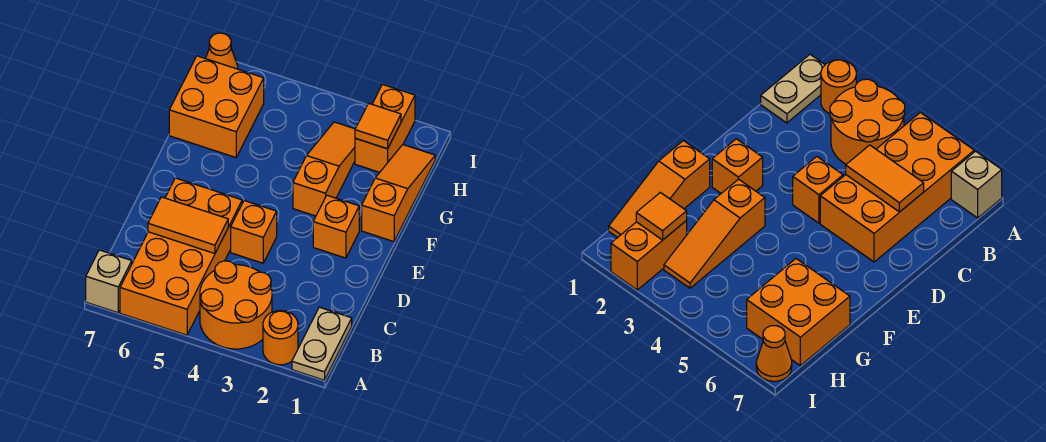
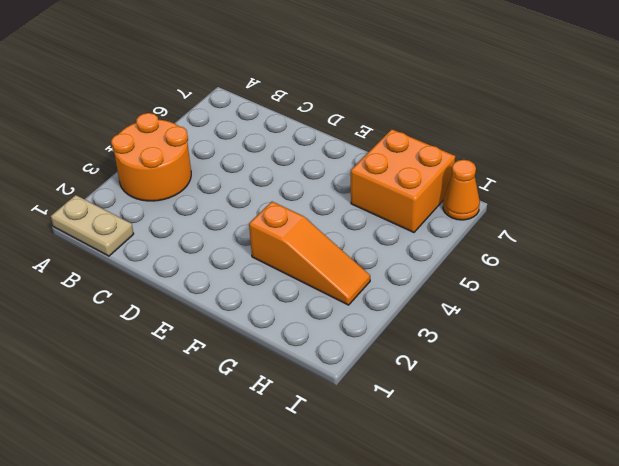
none -> orange 1x1 round brick [263,310,298,365]
none -> orange 2x4 brick [120,178,242,335]
none -> tan 1x1 brick [86,250,132,313]

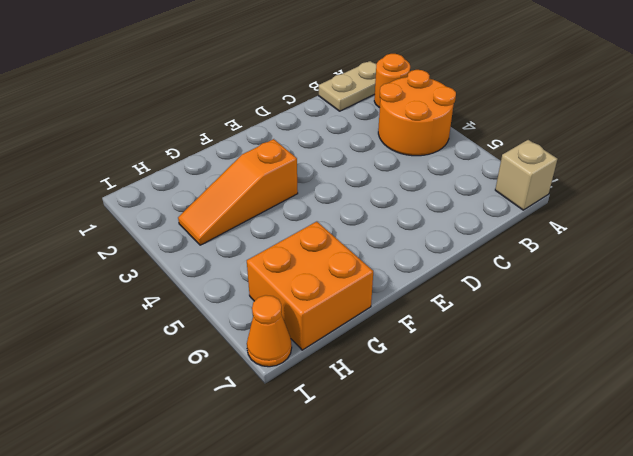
none -> orange 2x4 brick [120,178,242,335]
none -> orange 1x1 brick [231,201,277,263]
none -> orange 1x1 brick [313,195,359,258]

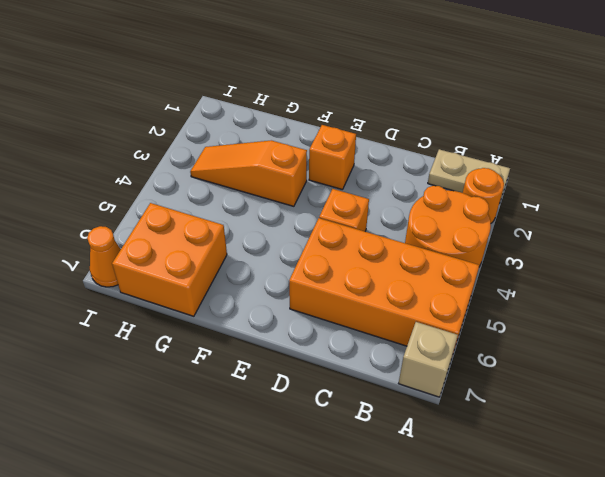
none -> orange 1x3 slope [362,145,435,242]
none -> orange 1x2 brick [355,84,415,172]
none -> orange 1x2 tile [148,197,228,254]

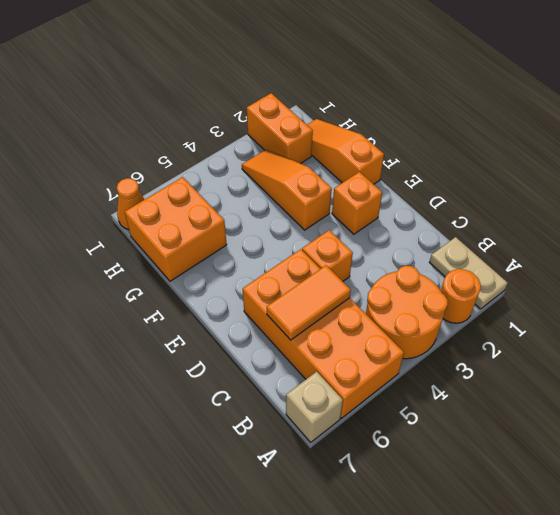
none -> orange 1x1 tile [355,103,401,149]

